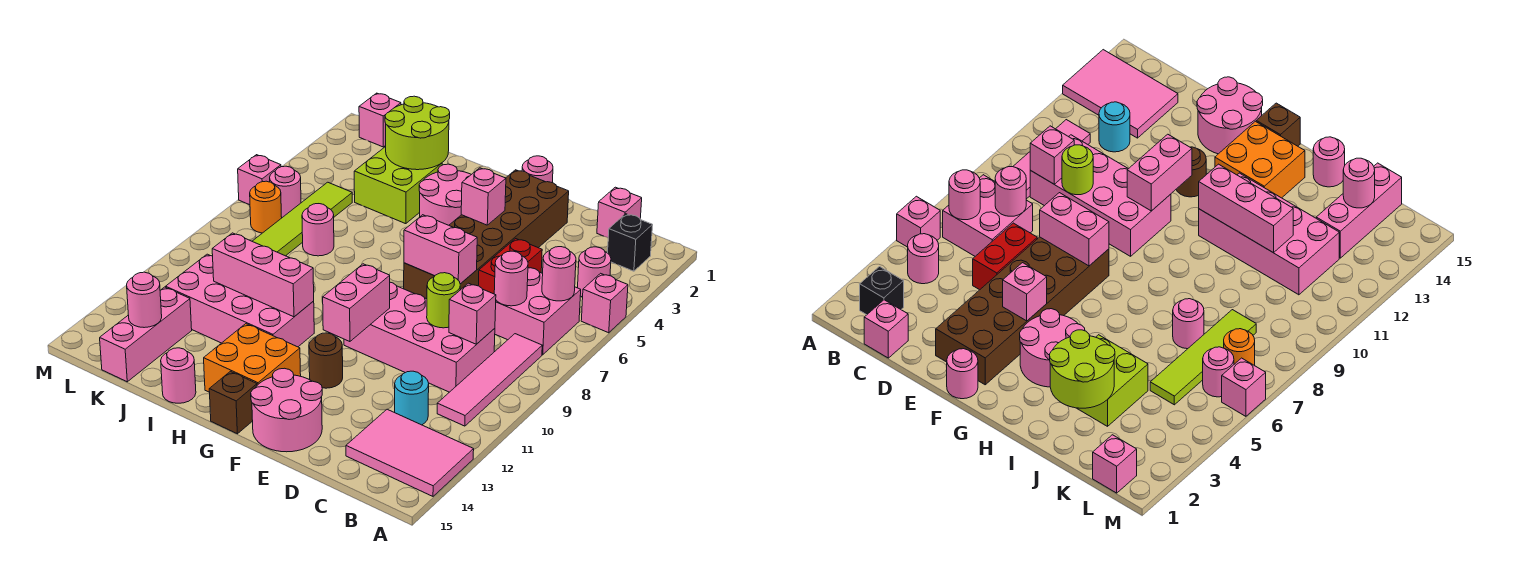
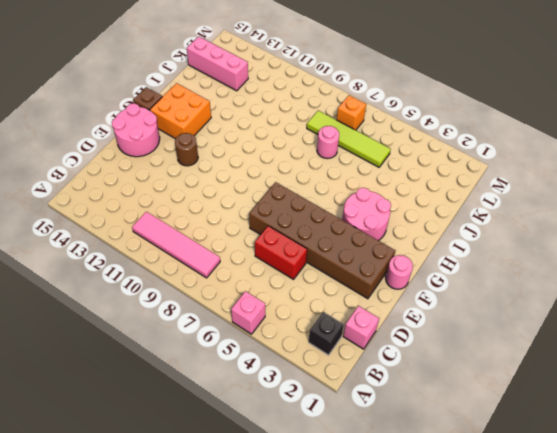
orange 1x1 brick [337,95,366,130] -> orange 1x1 round brick [250,181,282,233]
none -> pink 2x3 tile [346,409,474,496]
none -> pink 1x1 round brick [578,247,611,297]
none -> pink 2x2 brick [495,268,581,355]
none -> pink 2x4 brick [344,282,495,392]

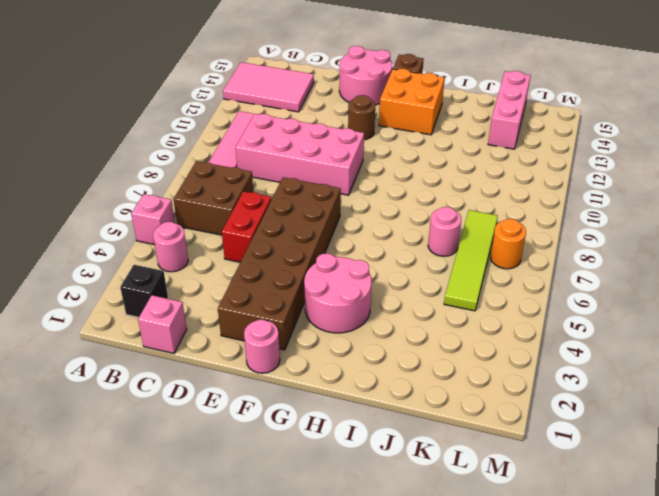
brown 2x2 brick [174,161,253,235] -> pink 2x2 brick [495,268,581,355]
none -> cyan 1x1 round brick [395,371,429,425]
none -> pink 2x4 brick [166,254,314,347]
none -> lime 2x2 brick [354,147,442,224]
none -> pink 1x1 round brick [161,348,196,403]

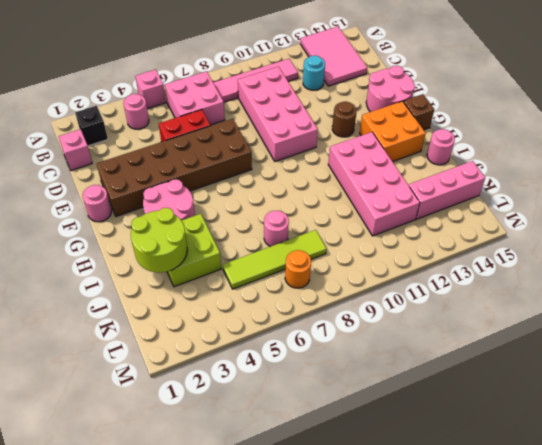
none -> pink 1x1 brick [359,93,401,147]
none -> pink 1x1 round brick [270,166,301,217]
none -> pink 1x1 brick [238,155,281,205]
none -> pink 1x1 round brick [542,247,576,301]

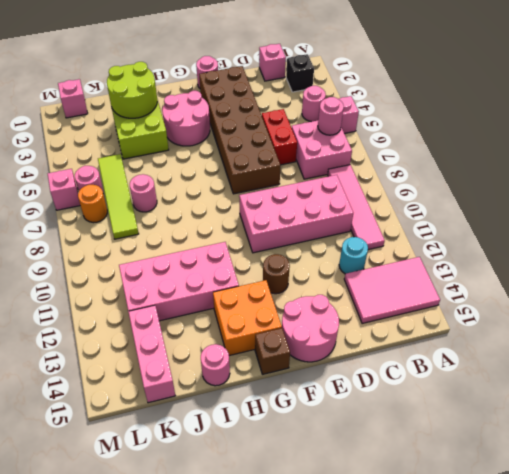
none -> pink 1x1 round brick [494,251,528,306]
none -> pink 1x1 brick [449,283,496,344]
none -> lime 1x1 round brick [427,273,460,328]
none -> pink 1x2 brick [404,215,477,284]

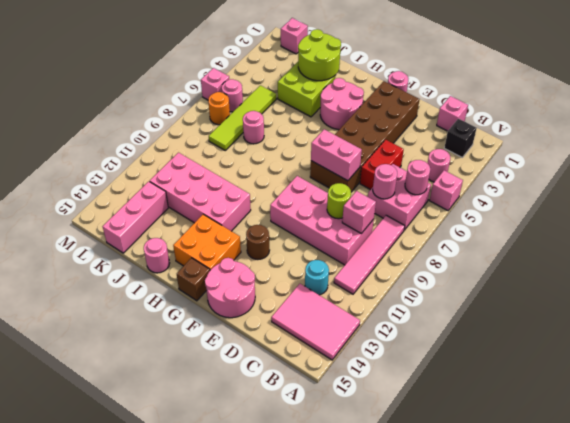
none -> pink 1x1 brick [461,168,506,225]
none -> pink 1x2 brick [323,264,390,342]
none -> pink 1x3 brick [212,233,314,317]
none -> pink 1x1 round brick [127,272,162,328]

